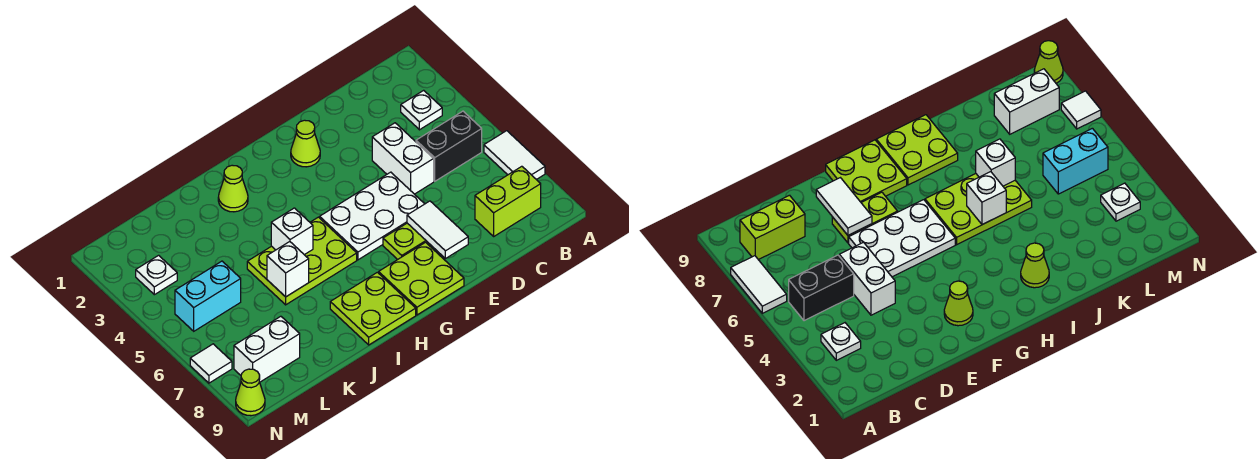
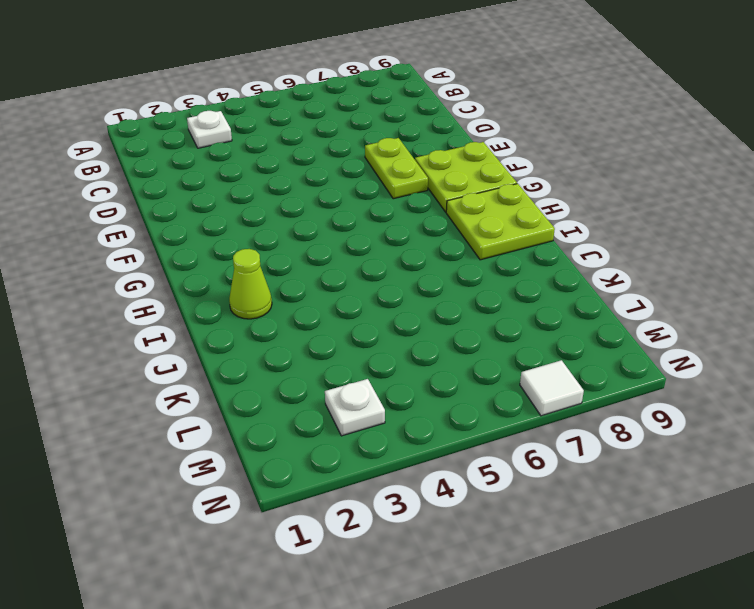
none -> white 1x2 tile [484,131,545,180]
none -> black 1x2 brick [416,111,482,181]
none -> lime 1x2 brick [475,166,541,236]

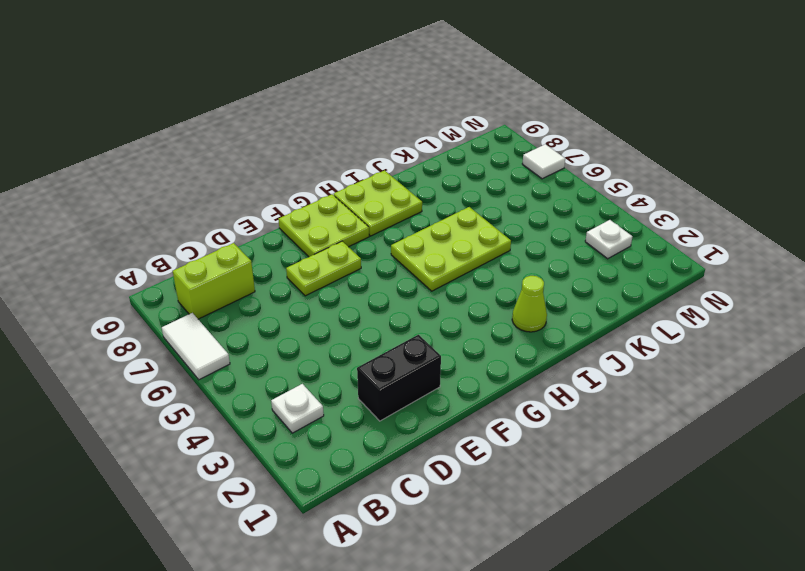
black 1x2 brick [357,335,441,421] -> black 1x2 brick moved to [416,111,482,181]
none -> white 1x2 brick [372,123,434,194]
none -> white 2x3 plate [320,172,424,260]
none -> lime 1x1 cone [291,120,320,167]

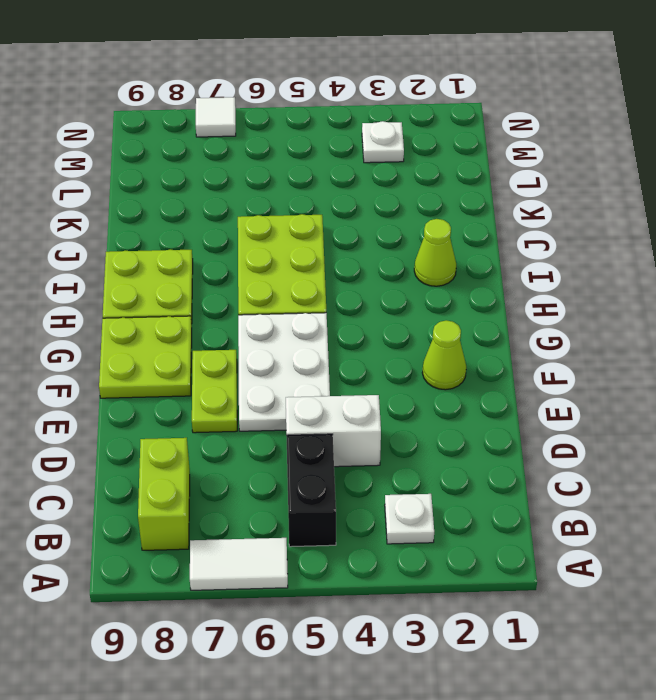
none -> cyan 1x2 brick [175,261,241,331]
none -> white 1x2 brick [234,316,300,382]
none -> lime 1x1 cone [236,369,265,416]

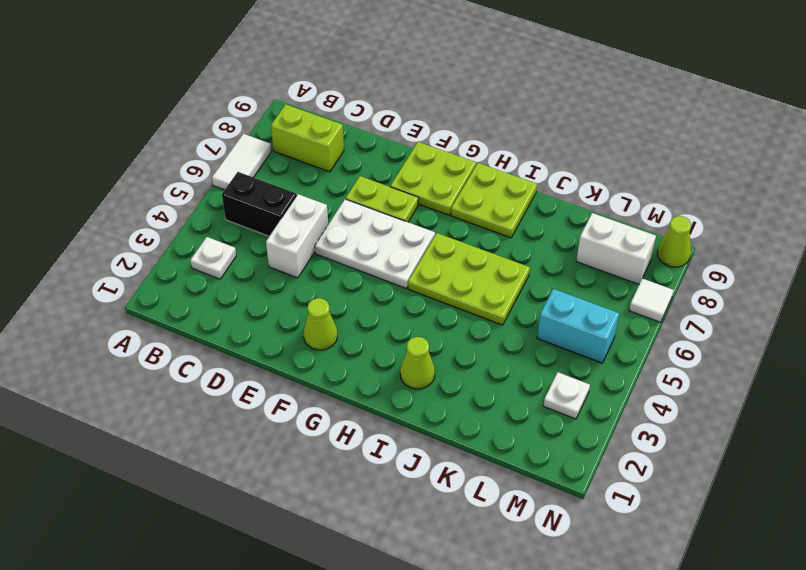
none -> white 1x2 tile [407,201,468,259]
none -> white 1x1 brick [271,208,313,255]
none -> white 1x1 brick [267,242,309,297]

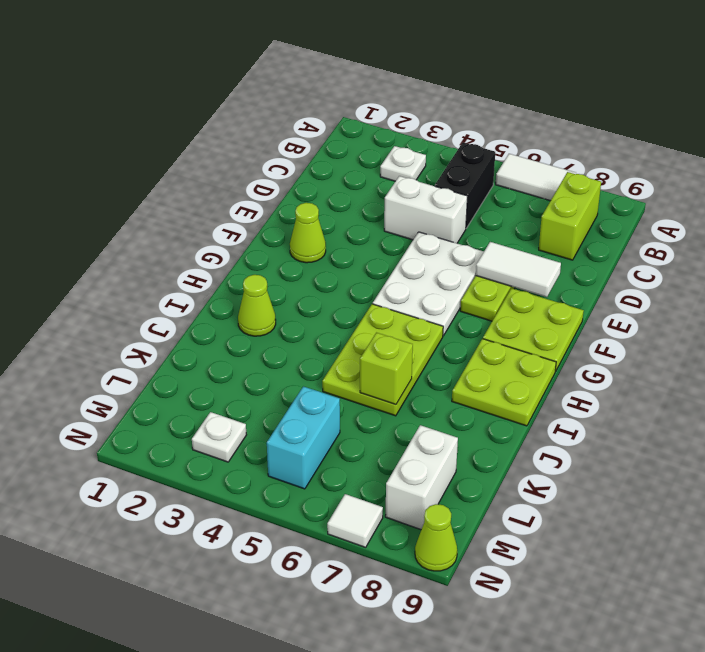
lime 1x1 brick [360,333,413,405] -> white 1x1 brick [267,242,309,297]
none -> white 1x1 brick [271,208,313,255]

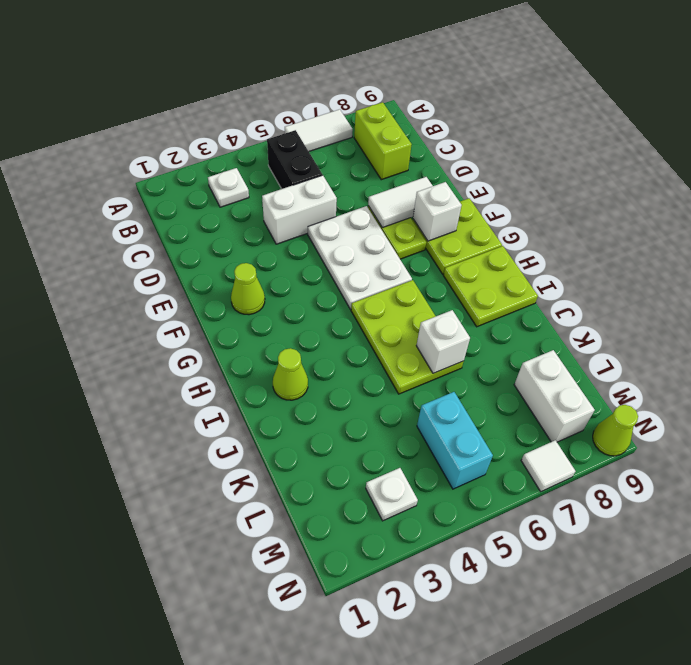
white 1x1 brick [413,182,462,241] -> white 1x1 brick moved to [271,208,313,255]

